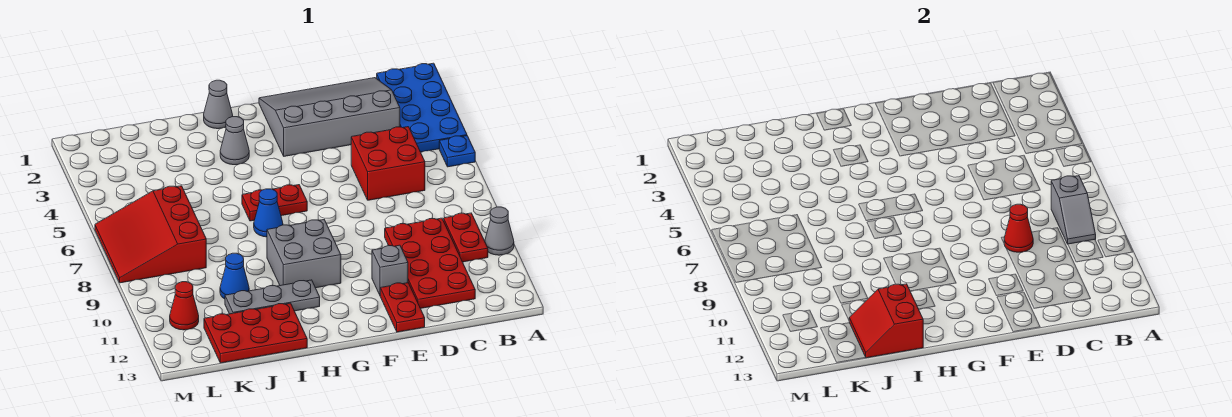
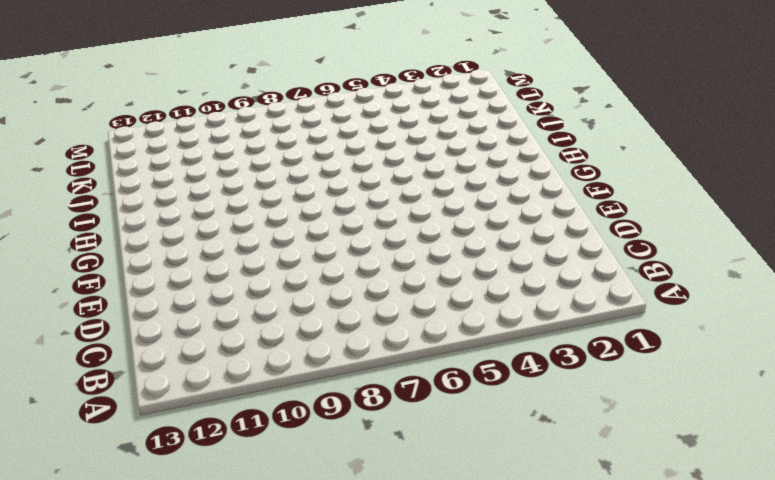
none -> blue 2x4 plate [377,63,467,152]
none -> blue 1x1 plate [439,136,475,167]
none -> grey 1x1 cone [485,207,514,255]

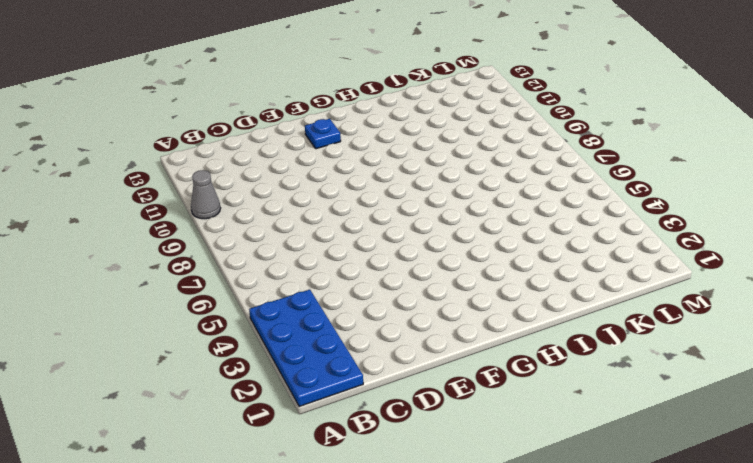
blue 1x1 plate [305,119,341,149] -> blue 1x1 plate moved to [439,136,475,167]
none -> red 1x2 plate [444,213,488,262]
none -> grey 3x4 slope [259,78,400,156]
none -> red 2x2 brick [351,127,425,200]

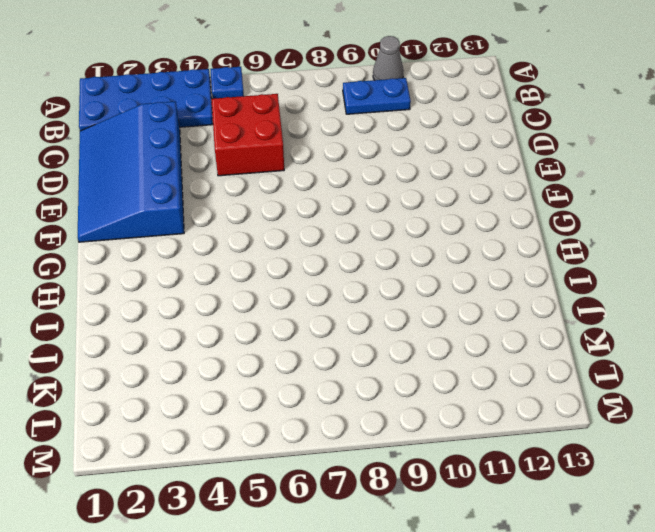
blue 1x2 plate [343,78,411,114] -> red 1x2 plate [444,213,488,262]
blue 3x4 slope [78,102,184,242] -> grey 3x4 slope [259,78,400,156]
none -> red 2x4 plate [385,218,475,308]
none -> grey 1x1 brick [372,245,408,295]
none -> red 1x2 plate [380,283,425,332]

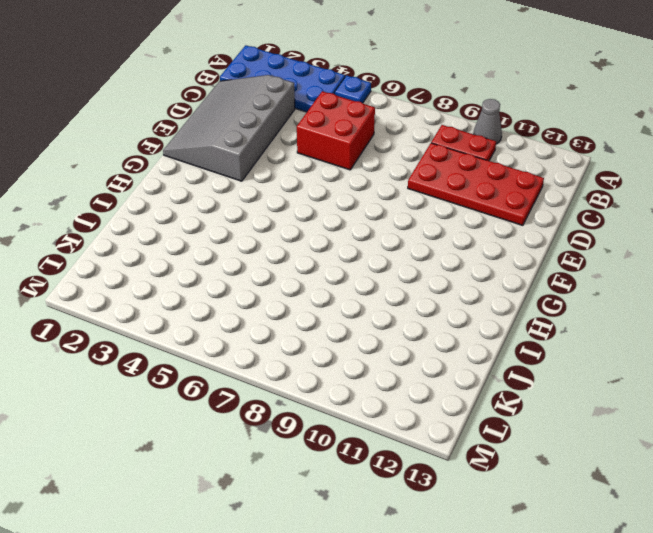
none -> grey 1x1 brick [372,245,408,295]
none -> red 1x2 plate [380,283,425,332]
none -> red 1x2 plate [242,185,307,221]

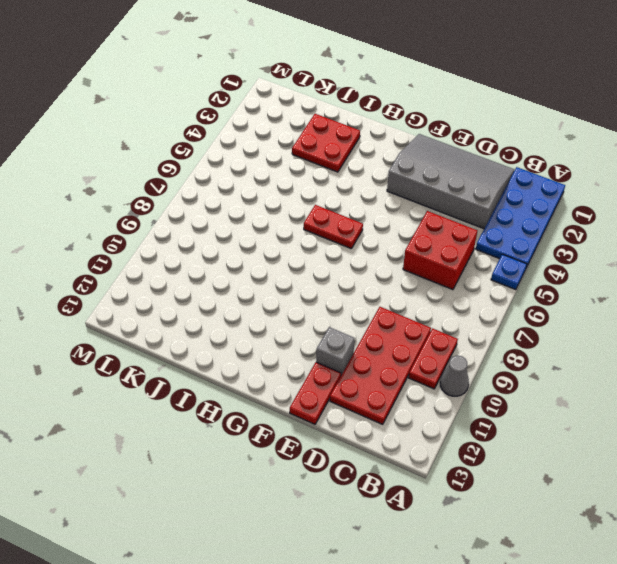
red 2x2 plate [292,114,360,172] -> none
none -> grey 2x2 brick [267,220,341,288]
none -> grey 1x1 cone [204,80,233,129]
none -> grey 1x1 cone [220,116,249,165]

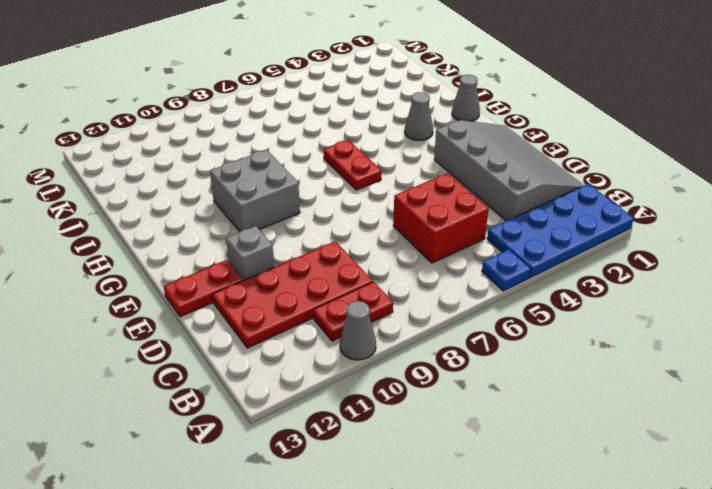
none -> blue 1x1 cone [254,189,283,237]
none -> grey 1x3 plate [225,280,320,314]
none -> red 2x3 plate [204,303,307,363]

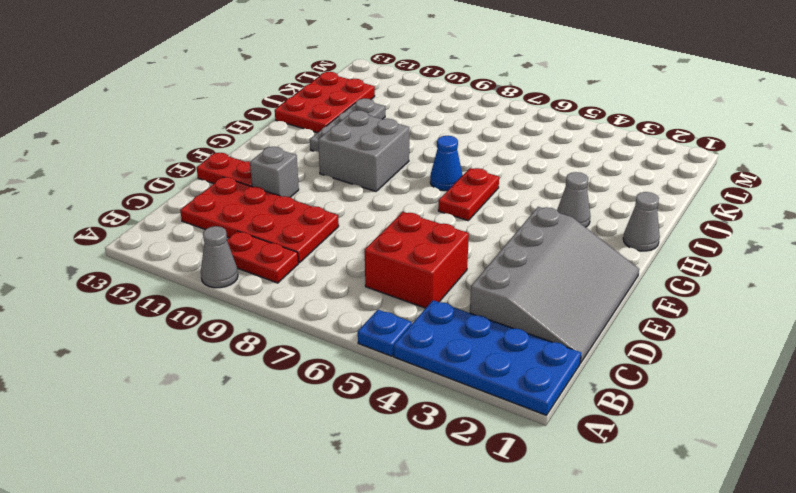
none -> blue 1x1 cone [220,253,249,299]
none -> red 3x3 slope [95,186,206,283]
none -> red 1x1 cone [170,282,199,330]

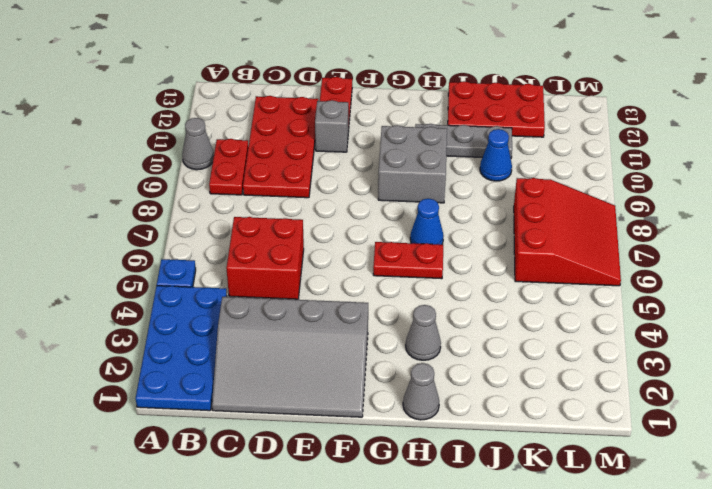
none -> red 1x1 cone [170,282,199,330]
none -> grey 1x2 slope [1051,176,1096,244]
none -> red 1x1 cone [1004,204,1033,252]

